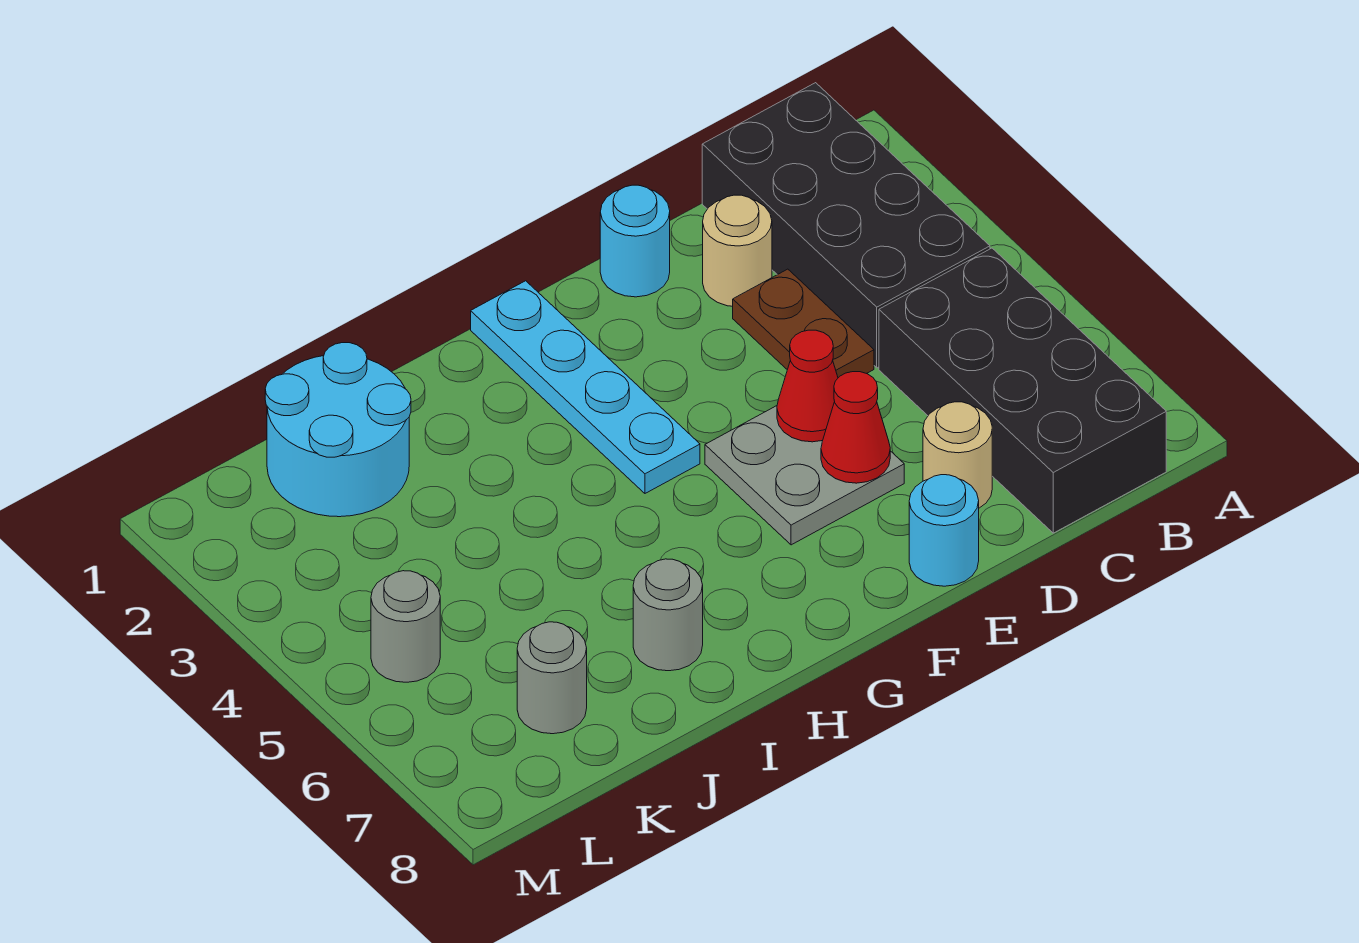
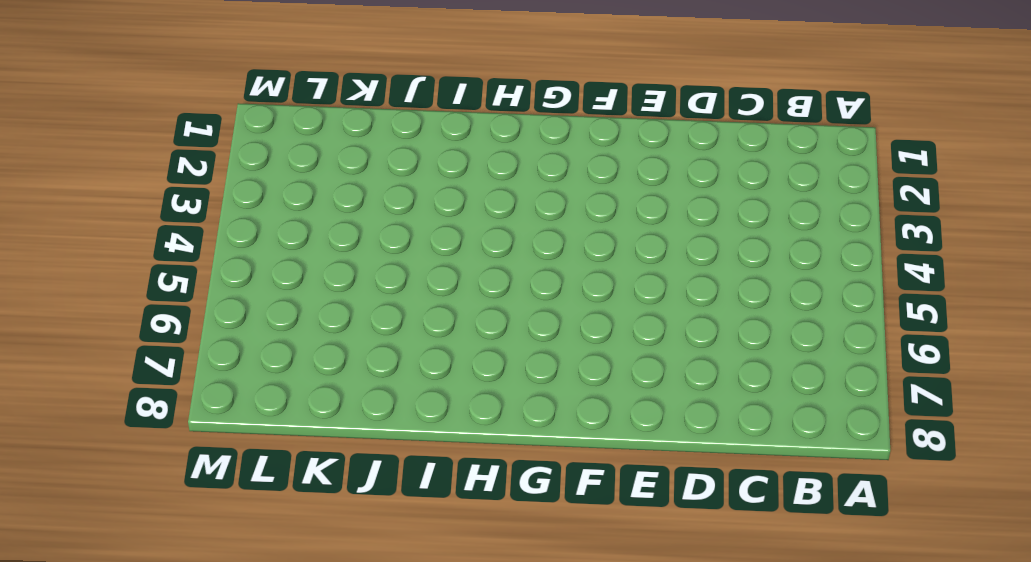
none -> black 2x4 brick [702,83,990,368]
none -> black 2x4 brick [879,248,1166,533]
none -> tan 1x1 round brick [703,195,772,306]

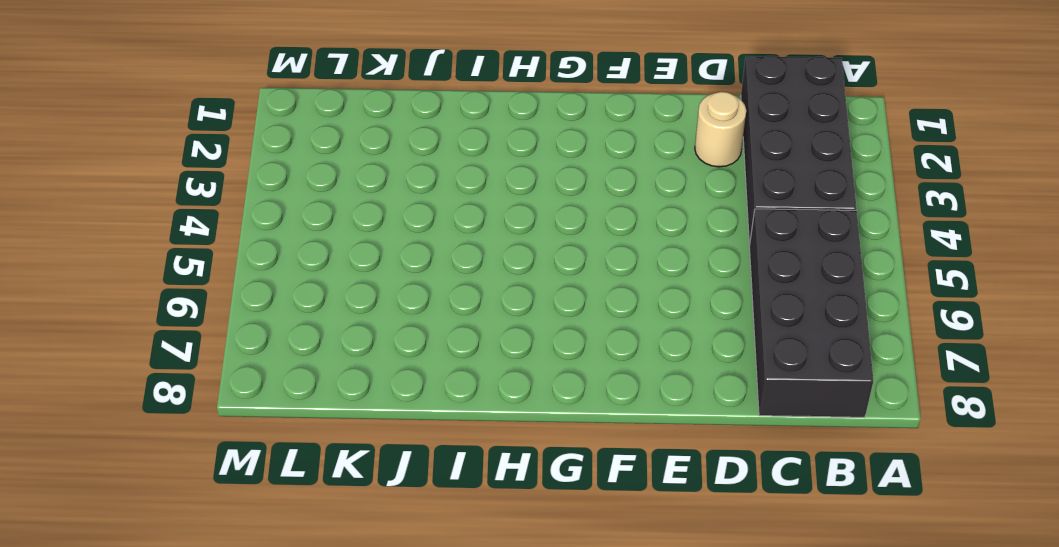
none -> brown 1x2 plate [733,269,874,378]
none -> tan 1x1 round brick [923,402,992,508]
none -> cyan 1x1 round brick [600,185,670,297]

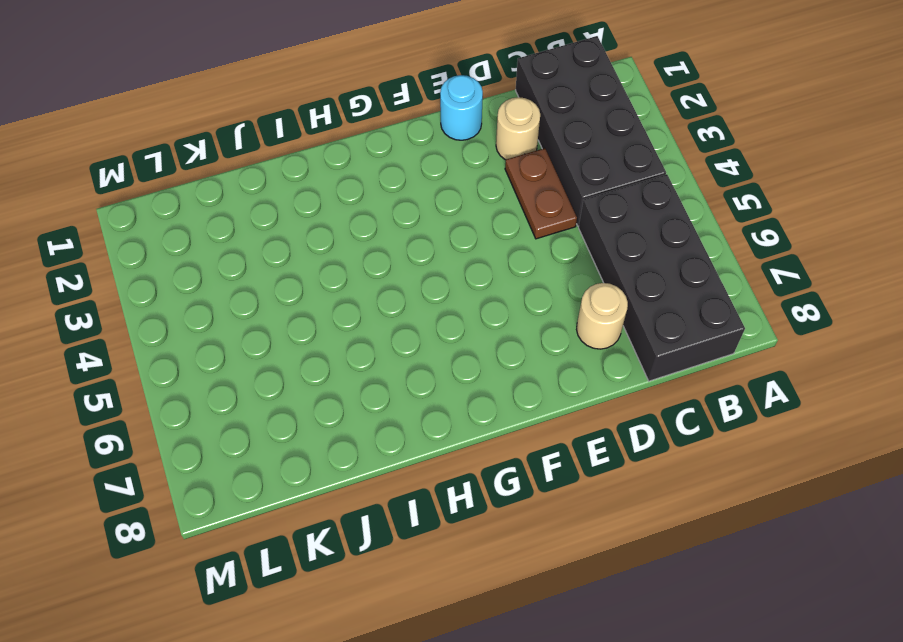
none -> grey 2x2 plate [705,406,904,545]
none -> cyan 1x1 round brick [909,475,979,586]
none -> cyan 1x4 plate [471,281,700,493]

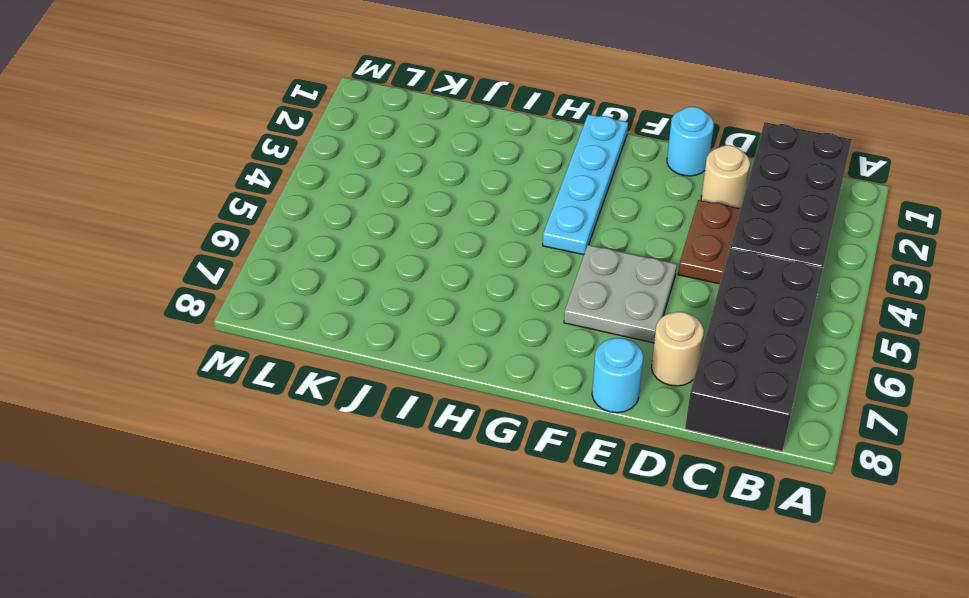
none -> grey 1x1 round brick [633,559,703,671]
none -> cyan 2x2 round brick [265,343,411,517]
none -> grey 1x1 round brick [517,622,587,734]

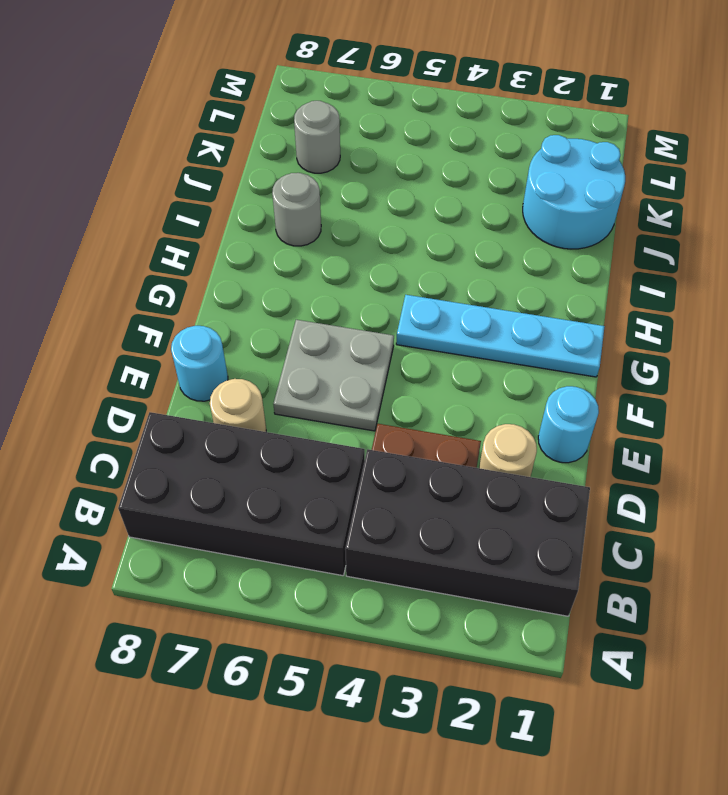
none -> grey 1x1 round brick [371,571,440,682]
none -> red 1x1 cone [777,330,838,442]
none -> red 1x1 cone [821,372,890,483]

